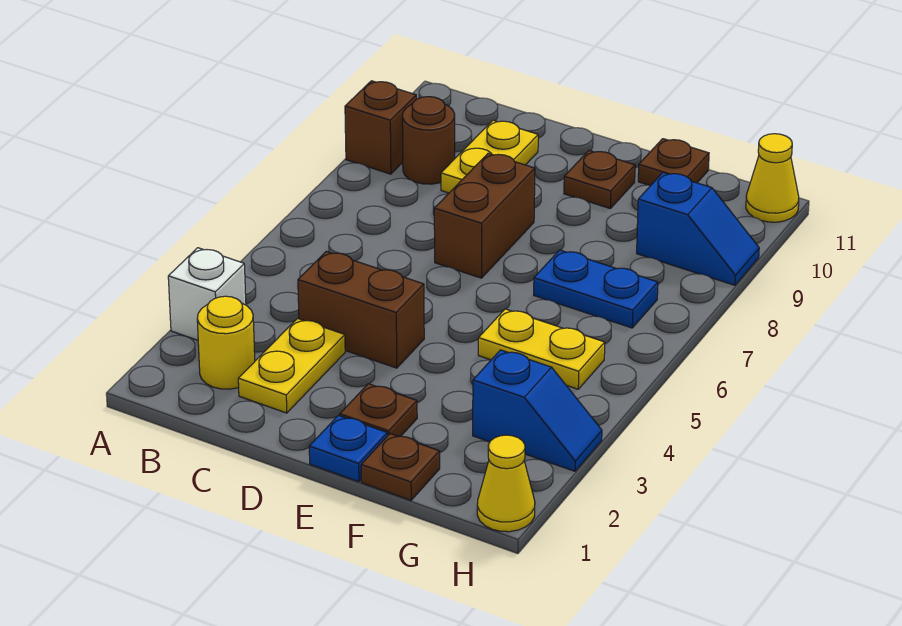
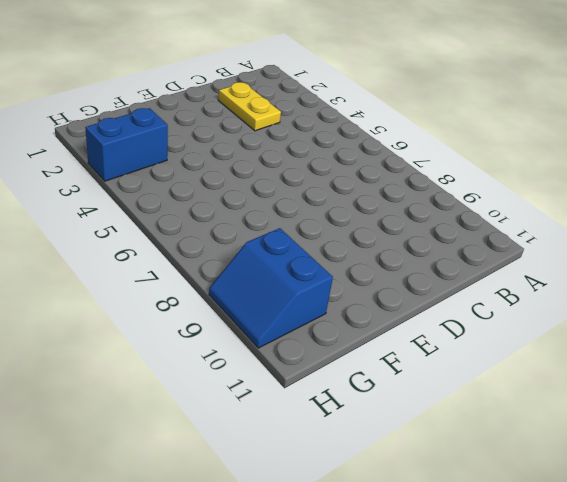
blue 1x2 brick [85,108,168,181] -> blue 1x2 slope [473,350,602,471]
blue 2x2 slope [209,228,333,348] -> blue 1x2 slope [637,172,759,285]
none -> white 1x1 brick [168,248,246,340]
none -> brown 1x1 brick [345,81,416,174]
none -> yellow 1x1 round brick [197,296,255,389]

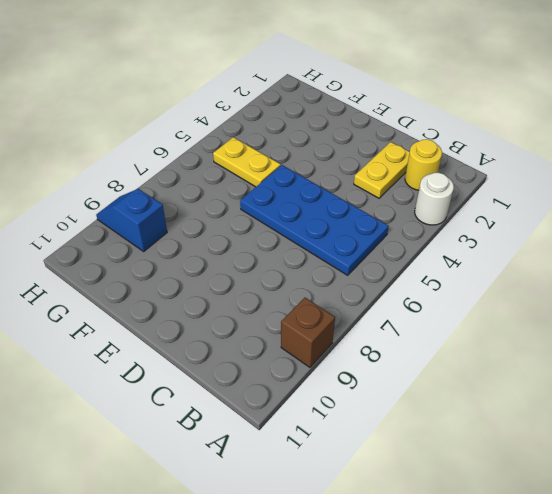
white 1x1 round brick [415,173,454,225] -> white 1x1 brick [168,248,246,340]
blue 2x4 plate [240,165,389,275] -> none
none -> brown 1x1 round brick [402,97,455,184]
none -> brown 1x2 brick [298,251,424,368]
none -> yellow 1x2 plate [441,120,538,193]

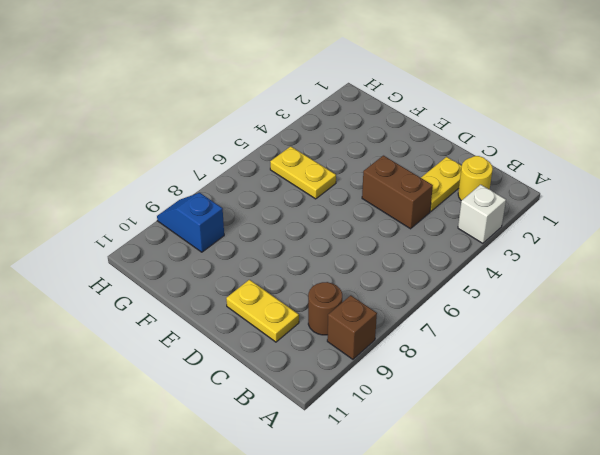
yellow 1x2 plate [226,280,299,342] -> yellow 1x2 plate turned to [441,120,538,193]
none -> brown 1x2 brick [434,153,535,278]
none -> blue 1x1 plate [309,416,387,482]
none -> brown 1x1 plate [339,384,417,437]

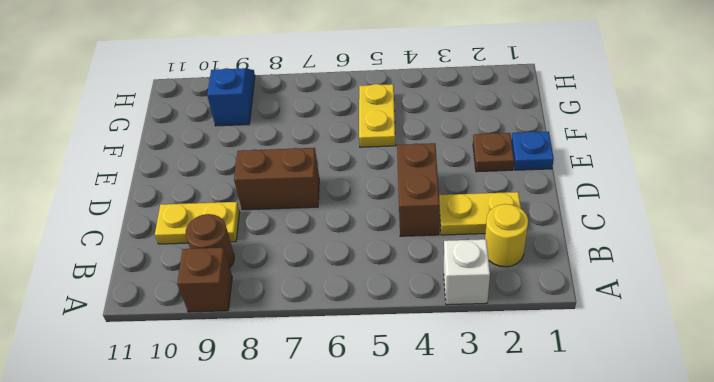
none -> brown 1x1 plate [564,151,635,208]
none -> brown 1x1 plate [361,434,440,500]
none -> blue 1x2 plate [534,250,658,328]

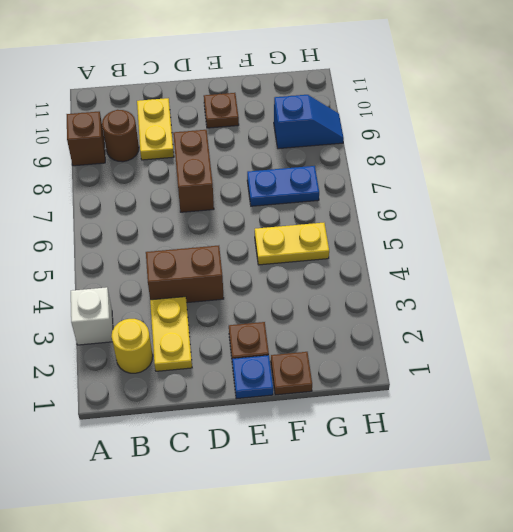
none -> brown 1x1 plate [638,139,709,185]
none -> blue 1x2 slope [473,350,602,471]
none -> yellow 1x1 cone [477,435,535,532]

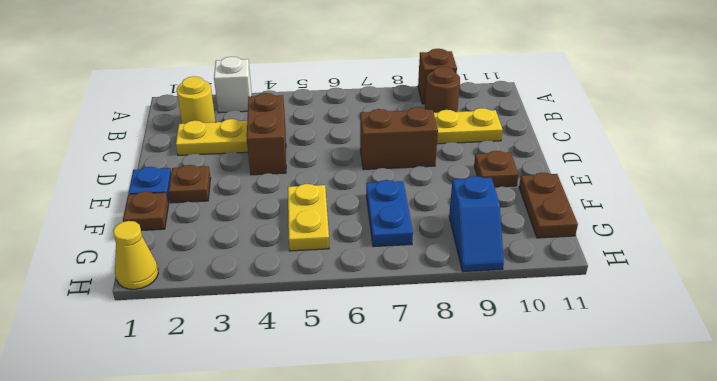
brown 1x2 plate [519,173,578,238] -> brown 1x1 plate [638,139,709,185]
none -> blue 1x2 slope [473,350,602,471]
none -> yellow 1x1 cone [746,134,799,222]

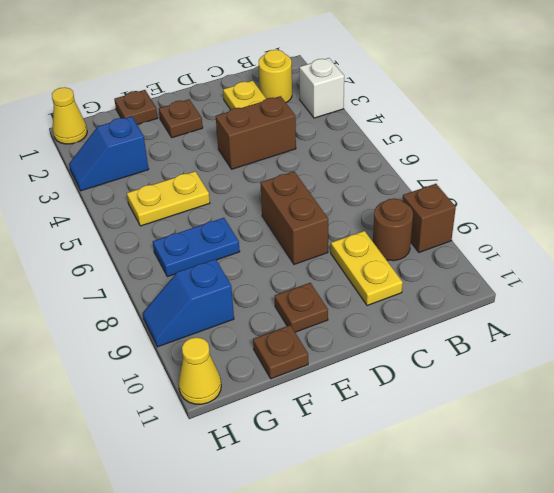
none -> blue 1x1 plate [309,416,387,482]

